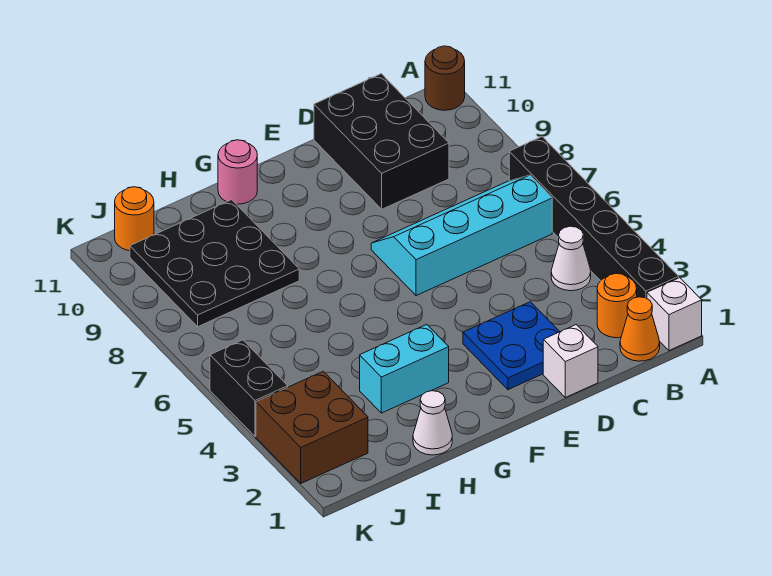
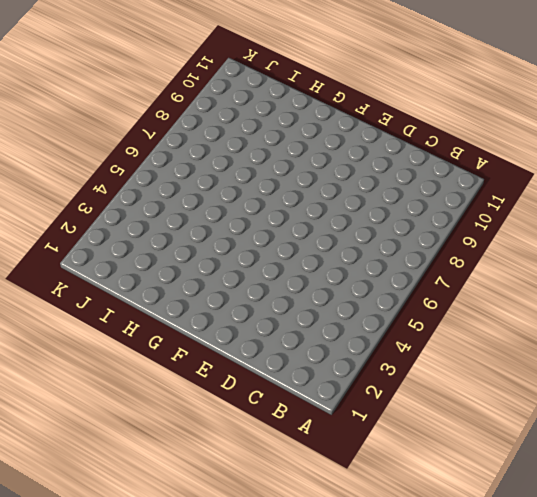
none -> white 1x1 brick [647,278,702,351]
none -> black 1x6 brick [509,137,679,298]
none -> brown 1x1 round brick [425,46,465,110]

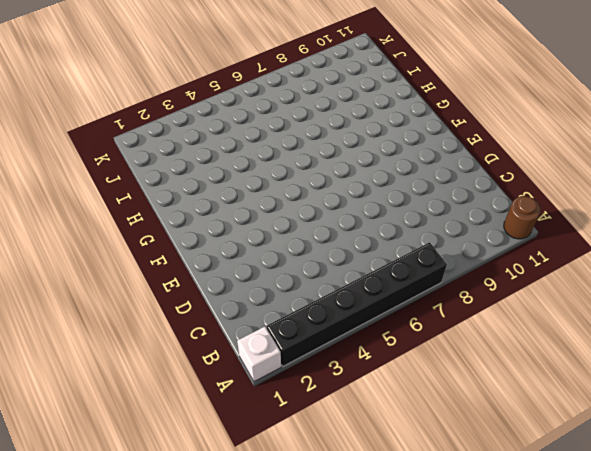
none -> orange 1x1 cone [620,297,660,361]
none -> orange 1x1 round brick [597,273,637,338]
none -> white 1x1 cone [551,226,591,291]

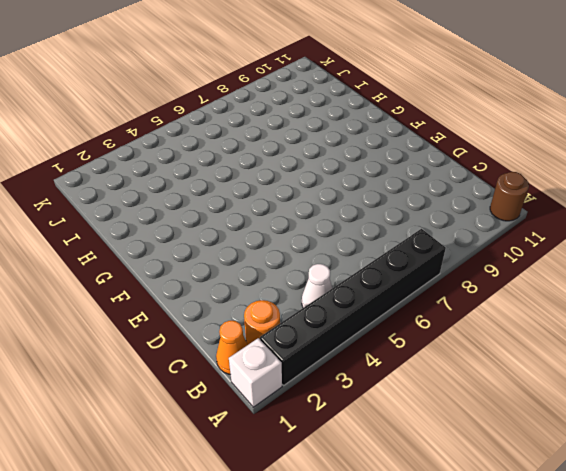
none -> cyan 2x4 slope [371,175,552,296]
none -> black 2x3 brick [314,74,449,209]
none -> white 1x1 brick [543,325,598,397]

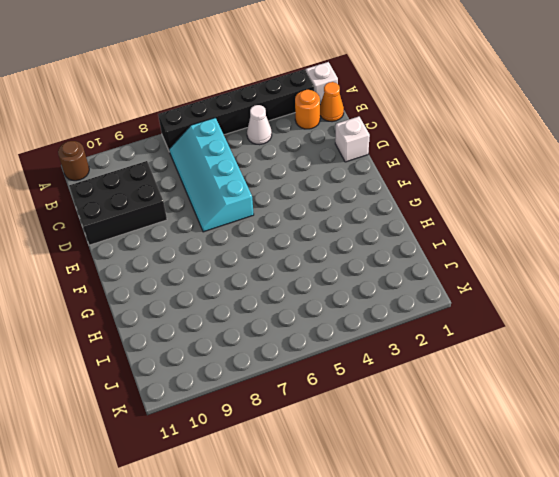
none -> blue 2x2 plate [463,302,560,390]
none -> cyan 1x2 brick [360,324,449,413]
none -> pink 1x1 round brick [218,140,257,204]

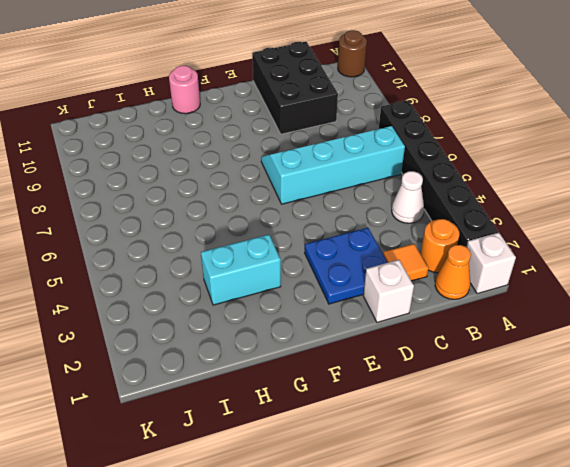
orange 1x1 tile [383,244,429,281] -> none
none -> white 1x1 cone [413,391,452,455]
none -> black 3x3 plate [130,200,299,327]
none -> brown 2x2 brick [256,371,368,483]

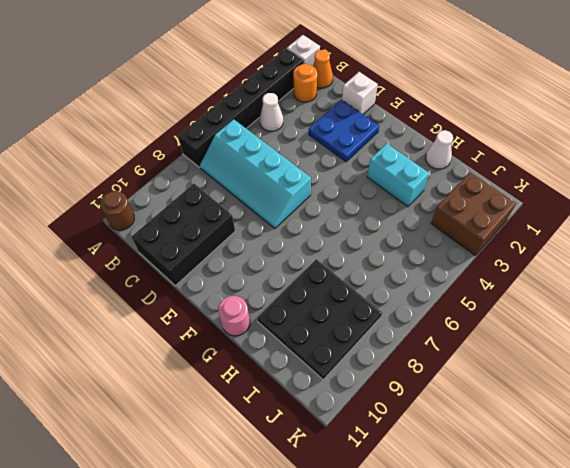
none -> orange 1x1 round brick [115,187,154,251]
none -> black 1x2 brick [210,340,288,436]

